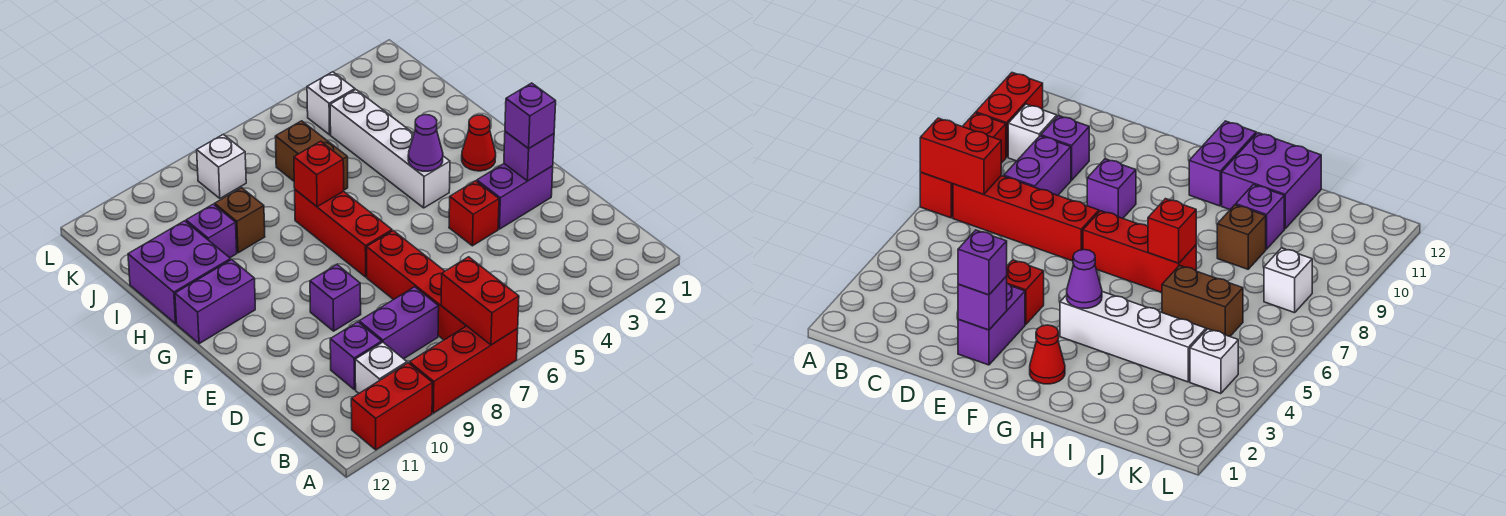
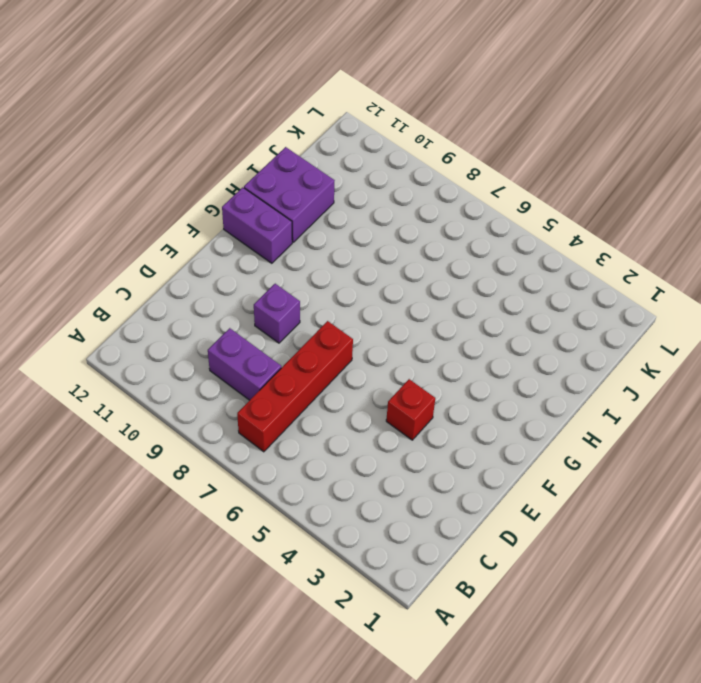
none -> red 1x3 brick [410,326,518,413]
none -> red 1x2 brick [351,363,432,450]
none -> white 1x1 brick [355,342,407,393]

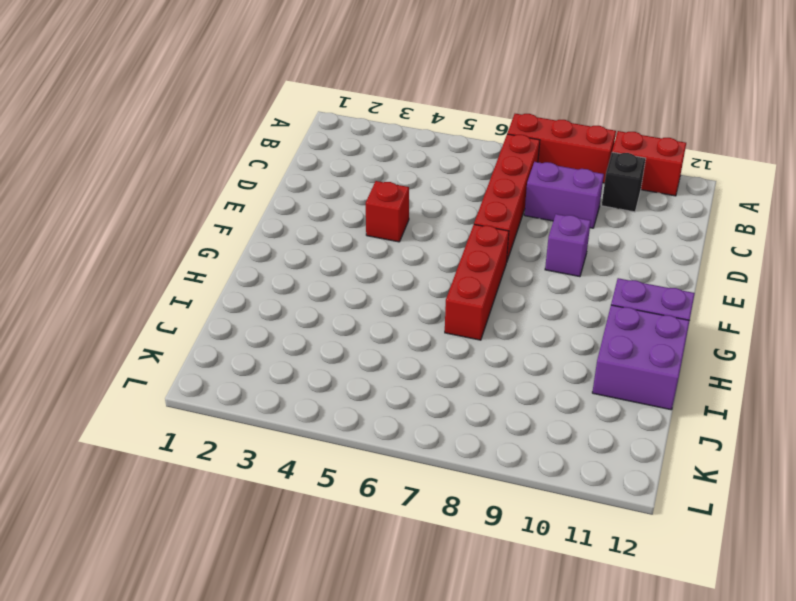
black 1x1 brick [602,152,646,212] -> white 1x1 brick [355,342,407,393]
none -> purple 1x1 brick [330,322,382,390]
none -> purple 1x2 brick [477,164,553,229]
none -> red 1x1 cone [462,115,496,171]

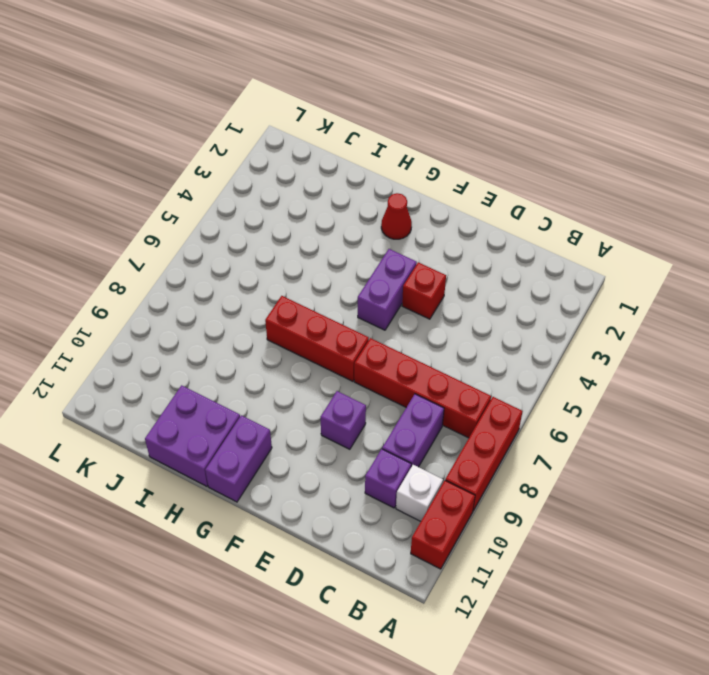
purple 1x2 brick [358,249,417,330] -> purple 1x2 brick moved to [477,164,553,229]
none -> white 1x4 brick [330,90,450,208]
none -> brown 1x2 brick [275,121,348,190]
none -> brown 1x1 brick [215,188,265,253]

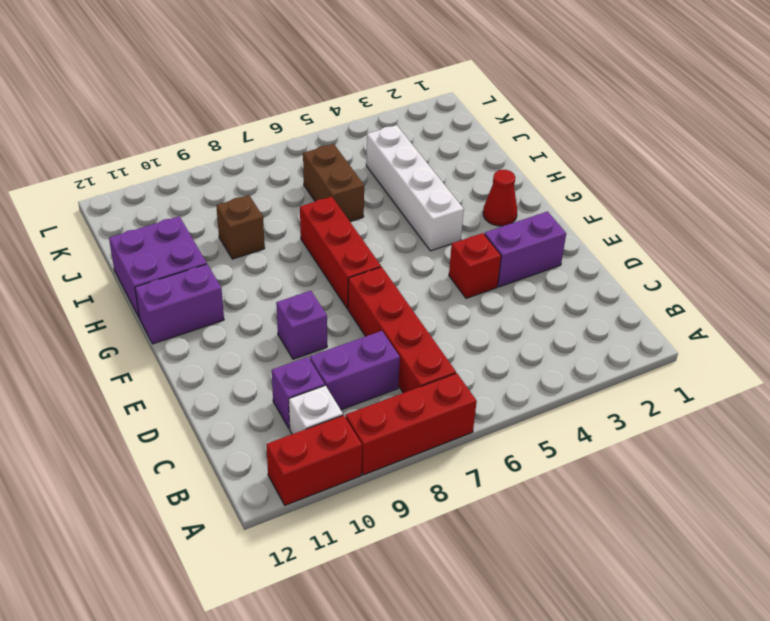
none -> purple 1x1 brick [186,204,237,258]
none -> white 1x1 brick [307,72,355,135]
none -> white 1x1 brick [197,134,246,198]

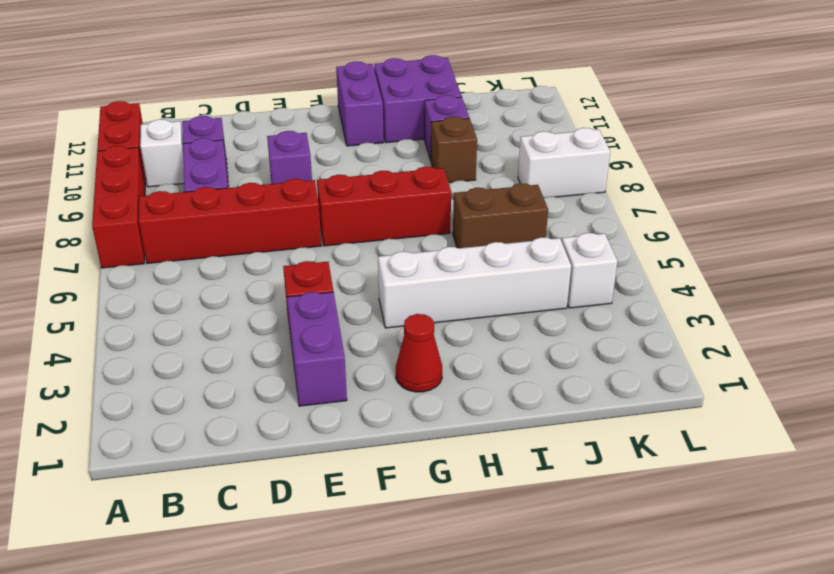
white 1x2 brick [518,128,610,198] -> white 1x1 brick [197,134,246,198]
none -> red 1x2 brick [441,257,519,345]
none -> purple 1x1 brick [504,131,554,181]
none -> purple 1x1 cone [408,115,443,171]

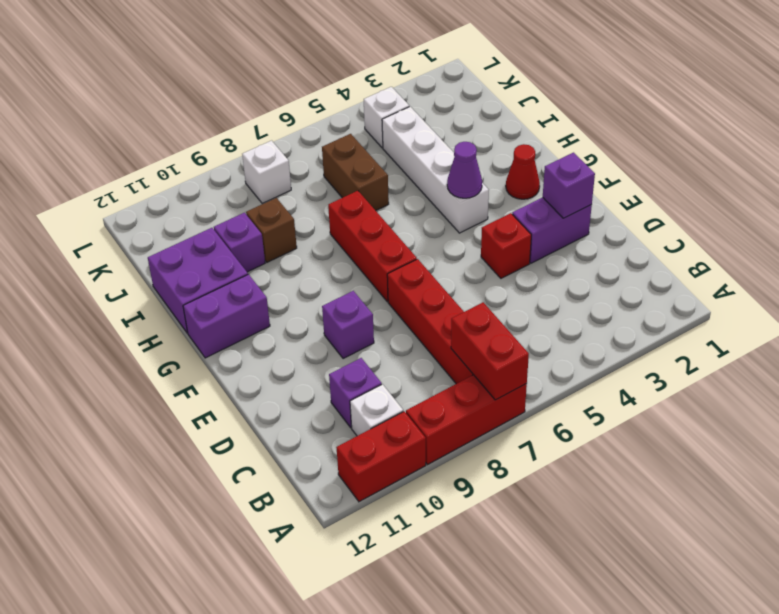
none -> purple 1x2 brick [359,287,439,359]
none -> red 1x1 brick [294,141,344,207]
none -> purple 1x1 brick [505,83,556,149]

